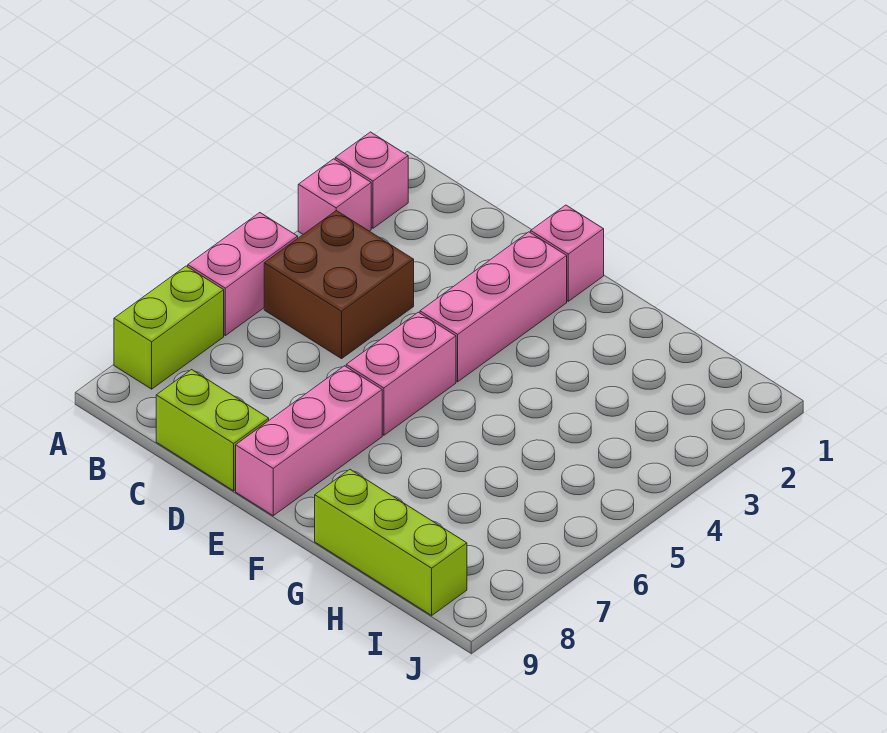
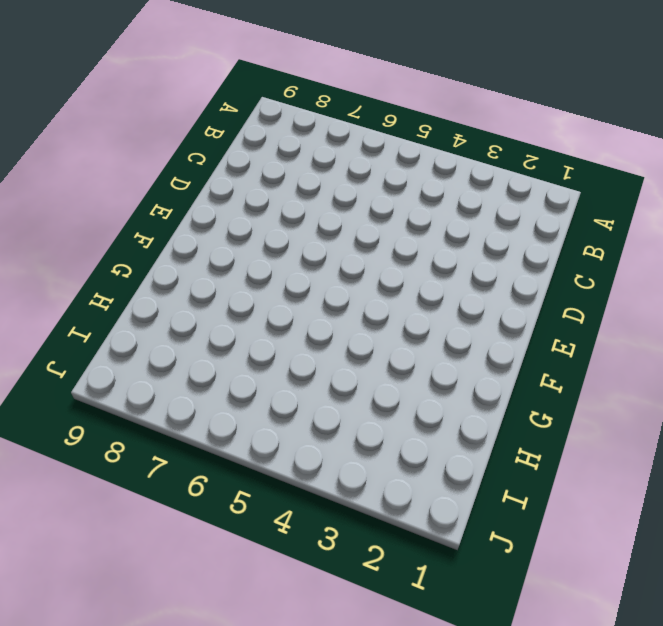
none -> pink 1x1 brick [335,132,408,228]
none -> pink 1x1 brick [298,159,371,234]

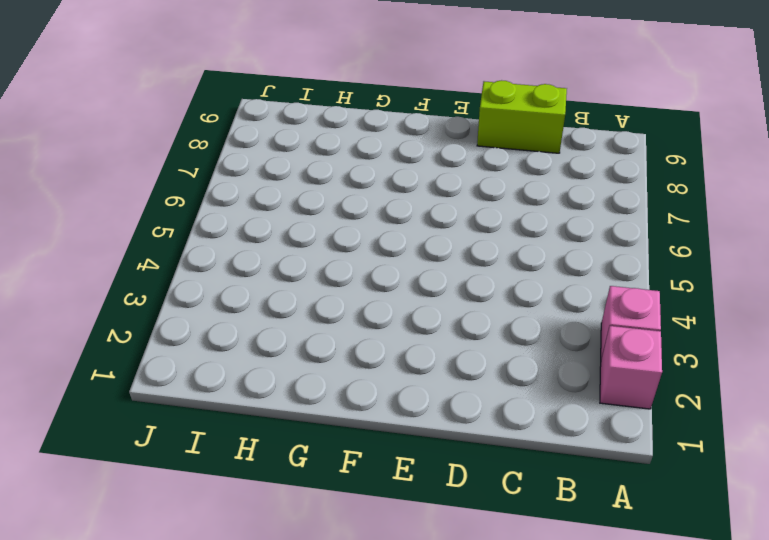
none -> pink 1x2 brick [188,213,298,336]
none -> lime 1x2 brick [114,266,224,389]

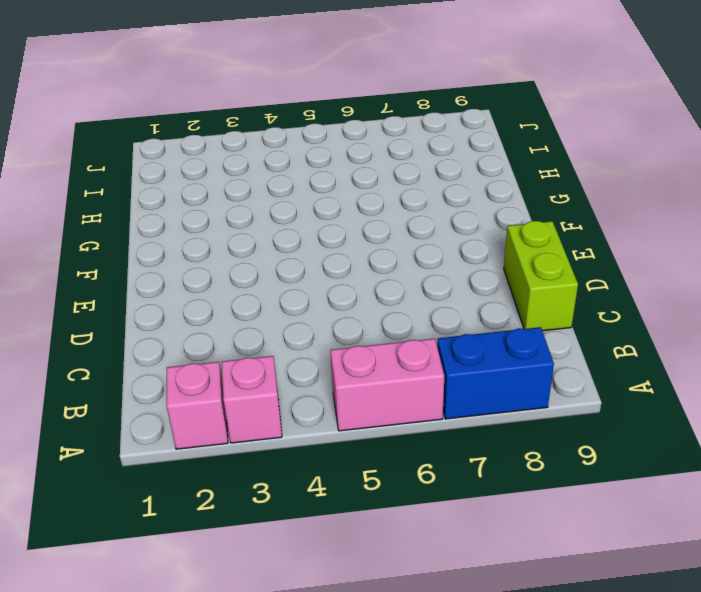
blue 1x2 brick [437,327,554,419] -> lime 1x2 brick [114,266,224,389]
none -> brown 2x2 brick [264,211,414,359]
none -> pink 1x1 brick [531,205,604,301]

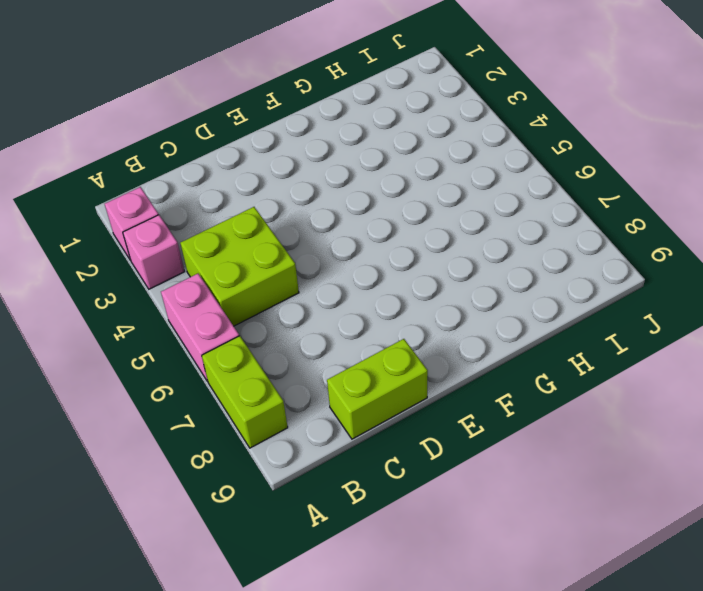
lime 2x2 brick [181,207,299,326] -> brown 2x2 brick [264,211,414,359]
none -> pink 1x1 brick [531,205,604,301]
none -> pink 1x3 brick [420,232,567,382]

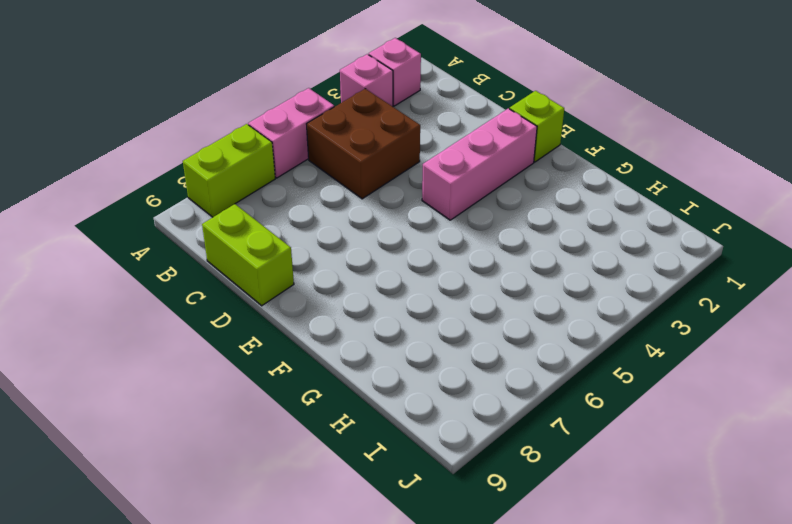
lime 1x1 brick [510,91,564,162] -> pink 1x1 brick [531,205,604,301]
none -> pink 1x2 brick [346,312,456,435]
none -> pink 1x3 brick [236,366,382,516]

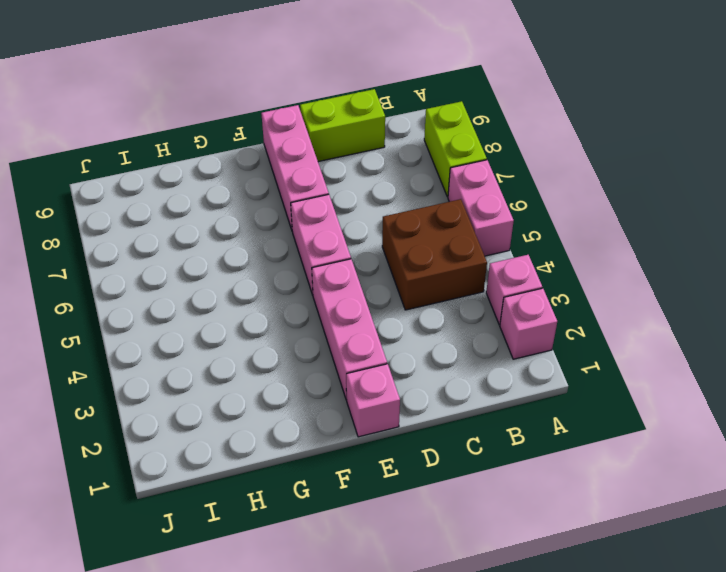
none -> lime 1x3 brick [315,470,467,615]

